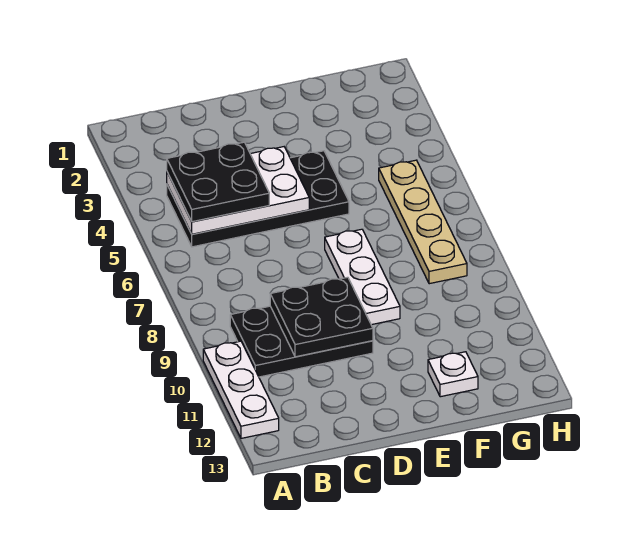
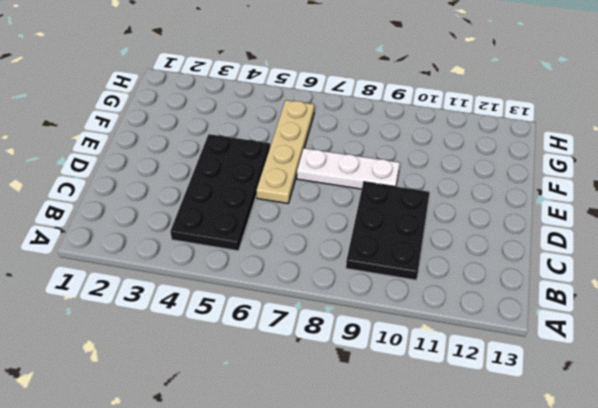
tan 1x4 plate [257,100,314,203] -> tan 1x4 plate turned to [379,160,467,284]
none -> white 1x3 plate [203,341,279,438]
none -> white 1x1 plate [428,352,478,397]

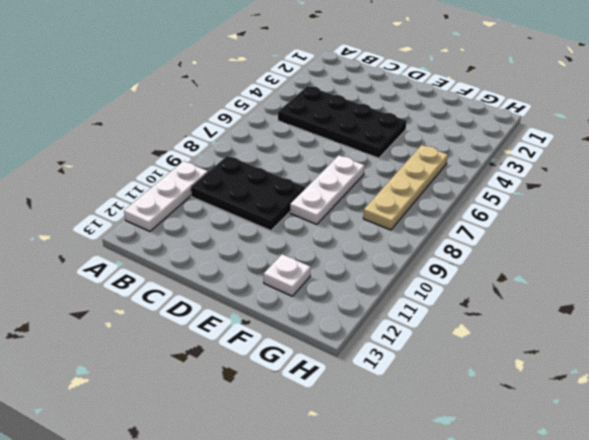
none -> white 2x3 plate [167,147,309,234]
none -> black 2x2 plate [270,277,373,357]

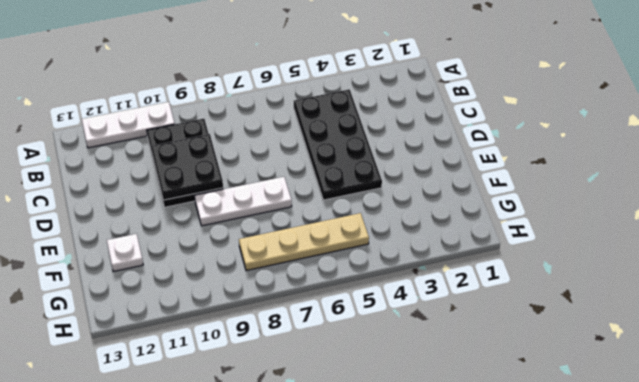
none -> white 2x3 plate [167,147,309,234]
none -> black 2x2 plate [167,142,269,222]

